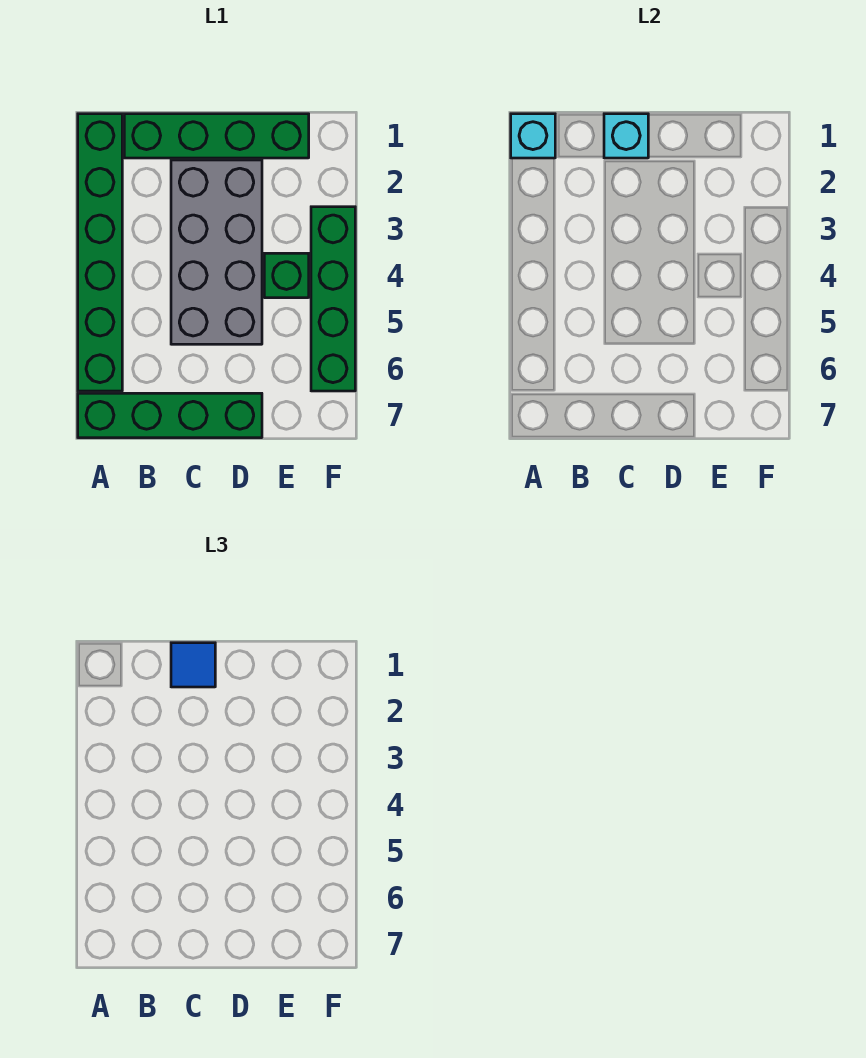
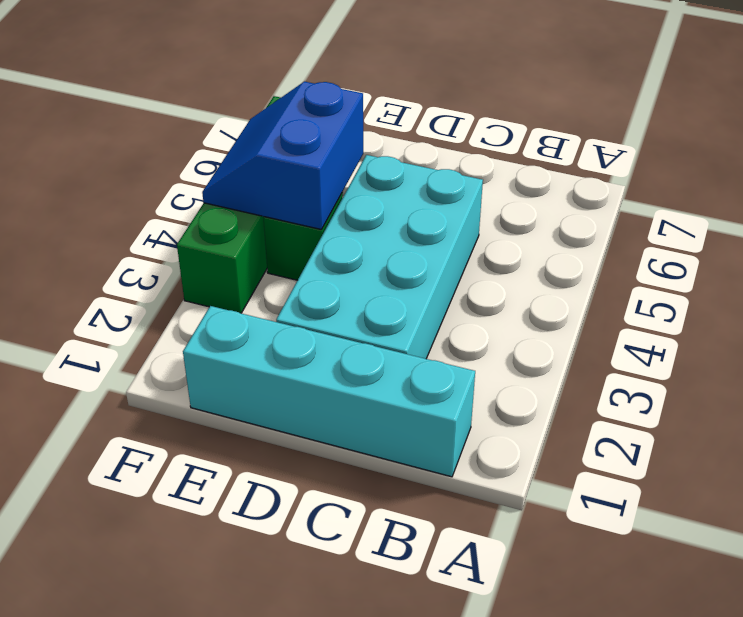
cyan 1x4 brick [183,306,475,477] -> green 1x4 brick [124,114,309,158]
cyan 2x4 brick [276,155,483,359] -> grey 2x4 brick [171,160,262,344]
blue 2x2 slope [202,82,363,230] -> none
none -> green 1x6 brick [78,114,122,391]
none -> green 1x4 brick [78,393,262,438]

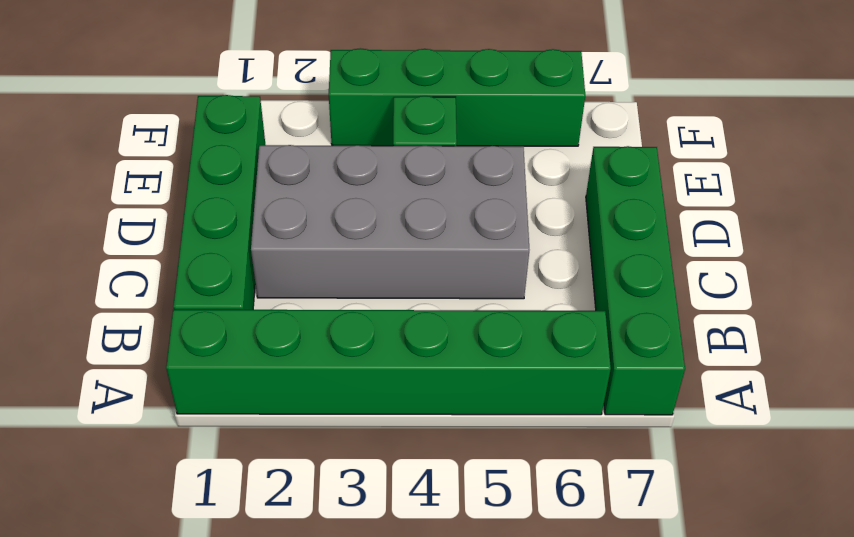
none -> cyan 1x1 brick [511,114,555,158]
none -> cyan 1x1 brick [604,114,648,158]

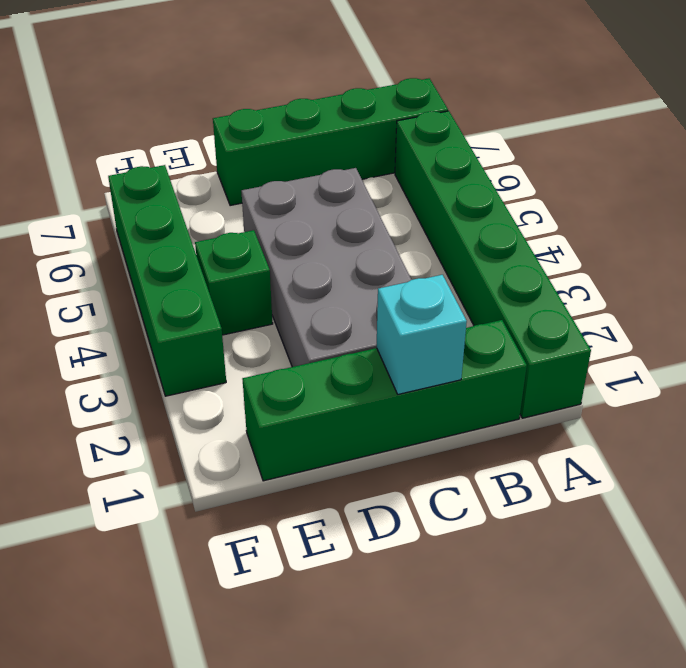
none -> cyan 1x1 brick [511,114,555,158]
none -> blue 1x1 tile [171,643,215,687]

